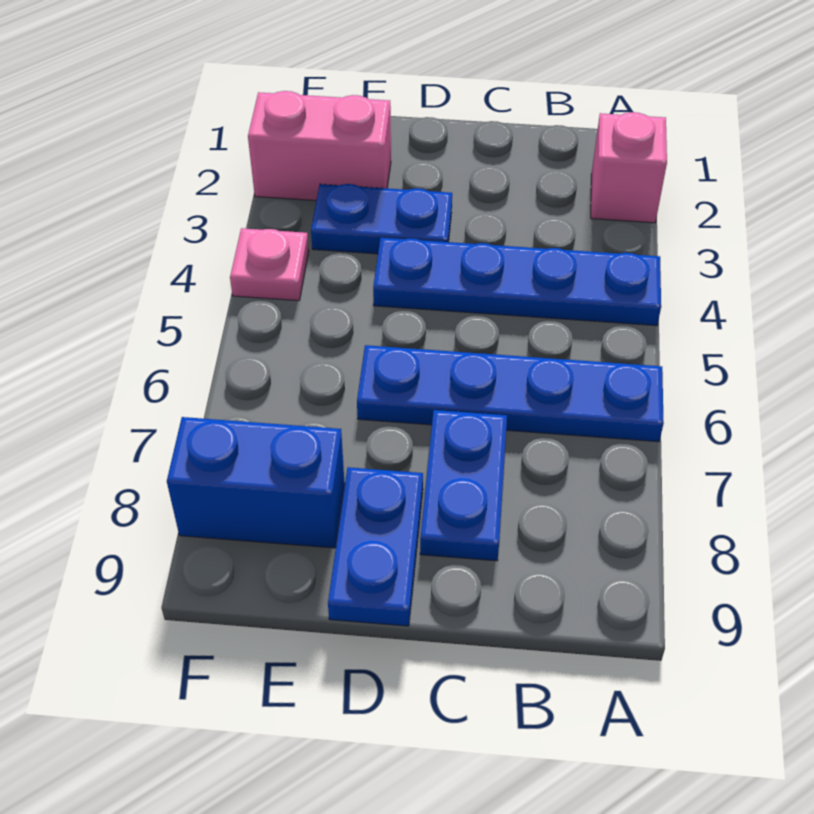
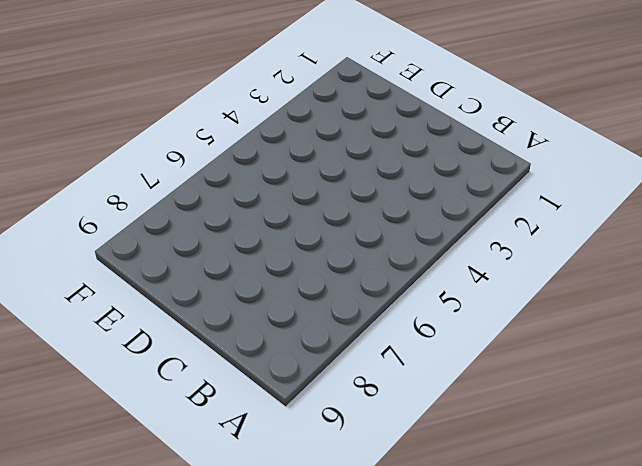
none -> pink 1x1 brick [591,112,667,223]
none -> blue 1x4 plate [373,238,661,326]

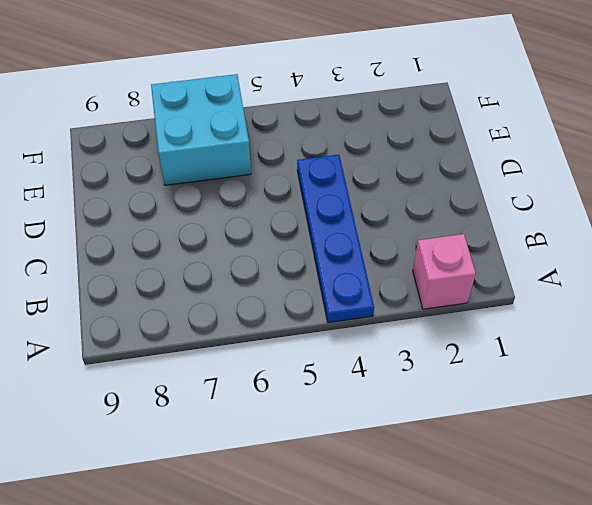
cyan 2x2 brick [151,74,251,185] -> none
none -> blue 1x4 plate [357,345,664,442]
none -> blue 1x2 plate [420,410,507,561]

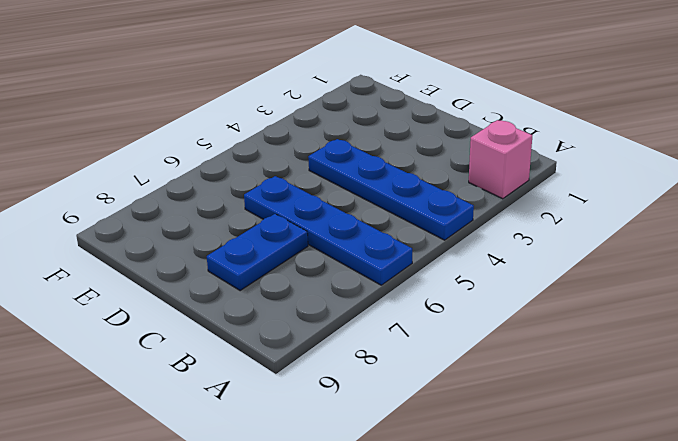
none -> blue 1x2 plate [311,184,452,254]
none -> blue 1x2 plate [328,467,423,626]

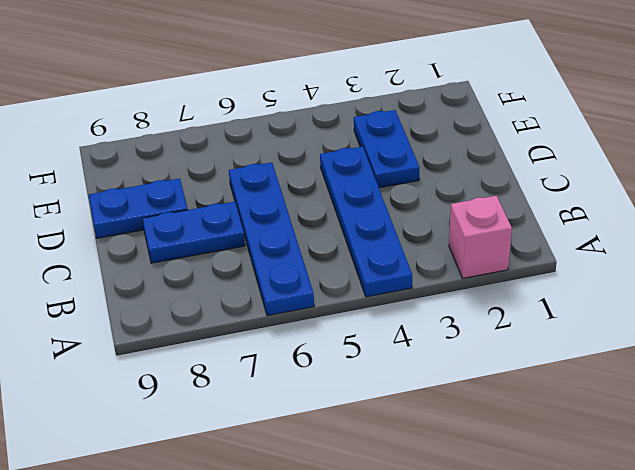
none -> pink 1x2 brick [248,91,391,201]
none -> blue 1x2 brick [167,417,345,548]

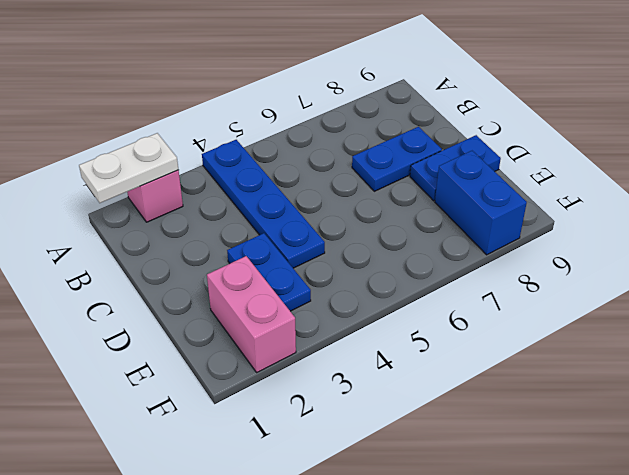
white 1x2 plate [79,133,178,203] -> none
none -> blue 1x4 plate [357,345,664,442]
none -> pink 1x1 plate [230,228,309,301]

